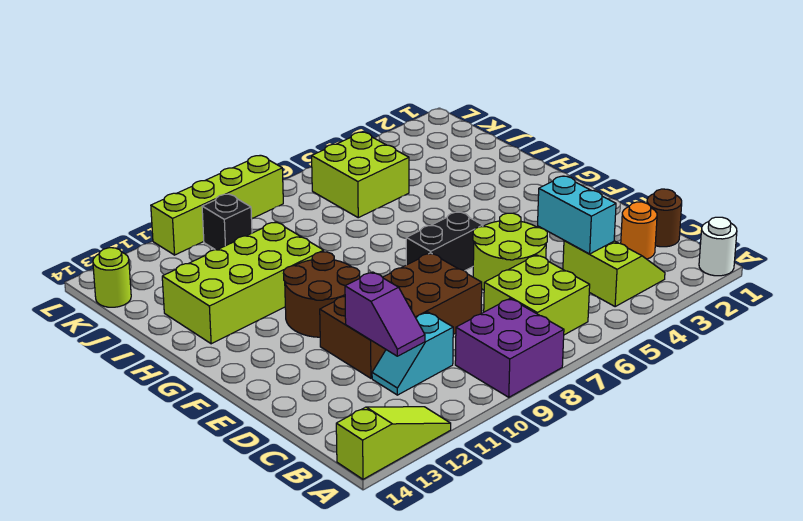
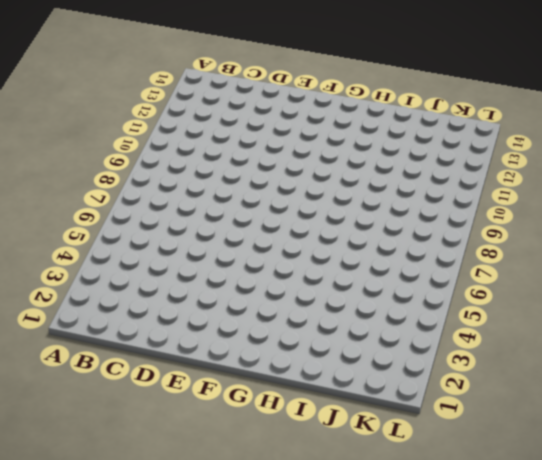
none -> white 1x1 round brick [699,217,737,276]
none -> purple 2x2 brick [455,299,564,397]
none -> lime 1x3 slope [336,407,451,479]

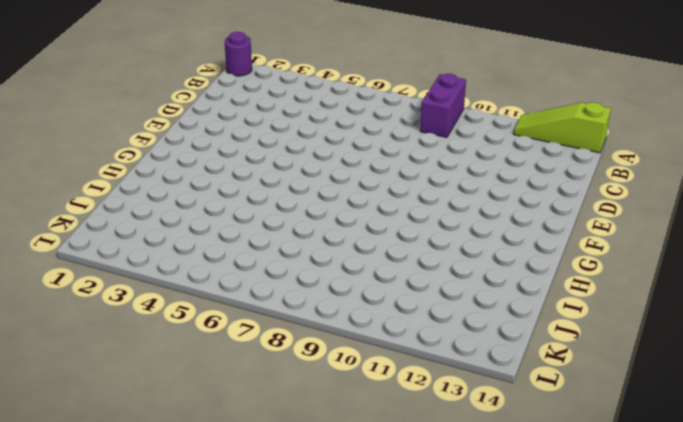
purple 1x1 round brick [225,32,252,76] -> white 1x1 round brick [699,217,737,276]
purple 1x2 brick [420,74,466,137] -> purple 2x2 brick [455,299,564,397]
none -> lime 2x2 slope [563,241,665,307]
none -> lime 2x2 brick [484,255,590,335]
none -> brown 1x1 round brick [647,189,682,247]

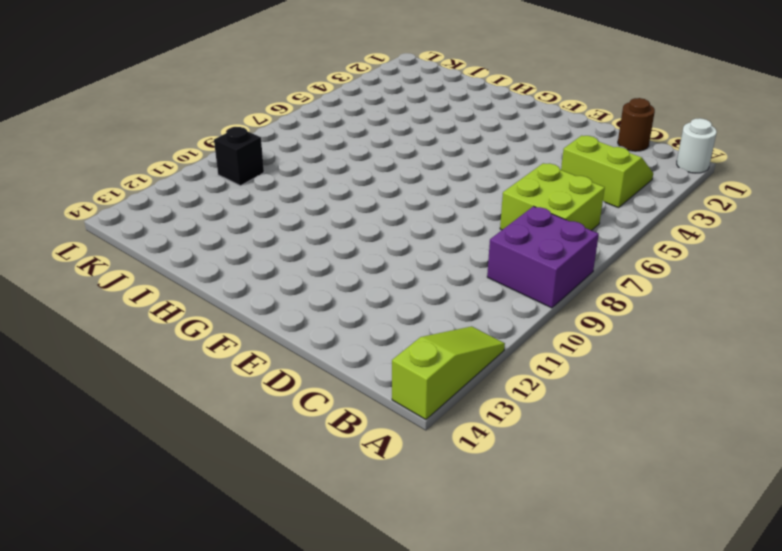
none -> orange 1x1 round brick [621,202,657,259]
none -> cyan 1x2 slope [372,312,453,395]
none -> lime 2x2 round brick [473,213,547,290]

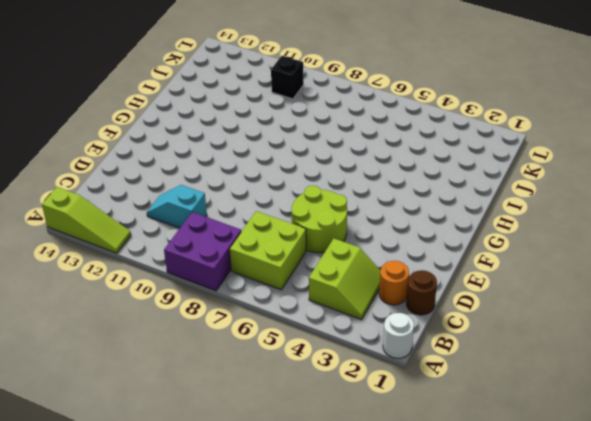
none -> brown 2x4 brick [320,253,482,378]
none -> black 1x2 brick [406,212,483,271]
none -> brown 2x2 round brick [284,252,360,337]

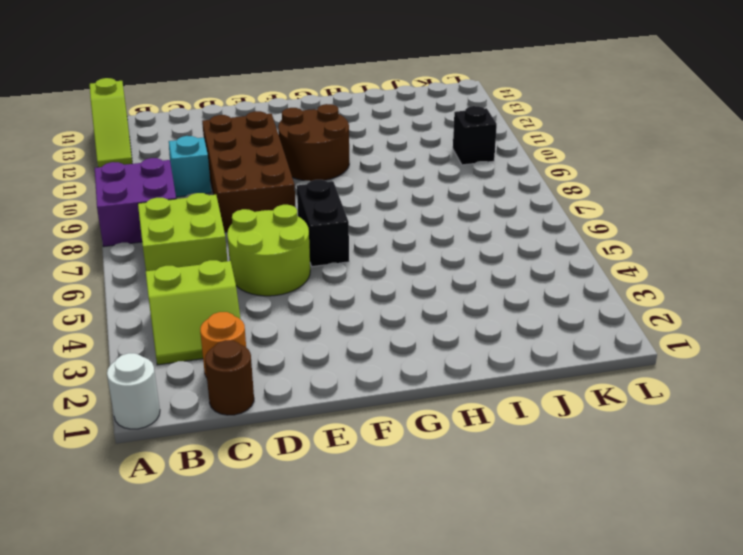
none -> lime 2x4 brick [162,222,324,344]
none -> lime 2x2 brick [312,132,409,218]
none -> lime 1x1 round brick [93,248,131,307]

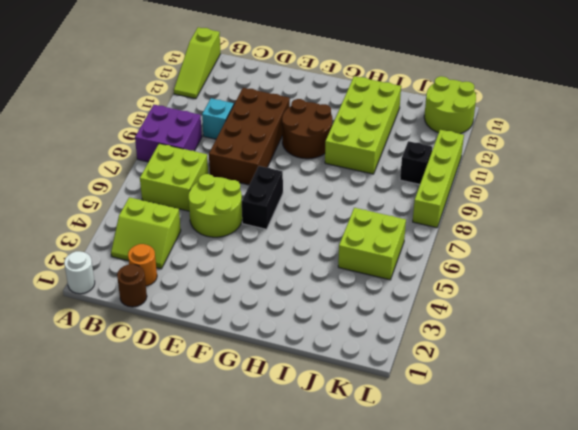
lime 2x2 round brick [424,76,476,134] -> lime 1x1 round brick [93,248,131,307]
none -> cyan 1x2 brick [538,176,616,254]
none -> purple 1x2 slope [345,272,425,356]

